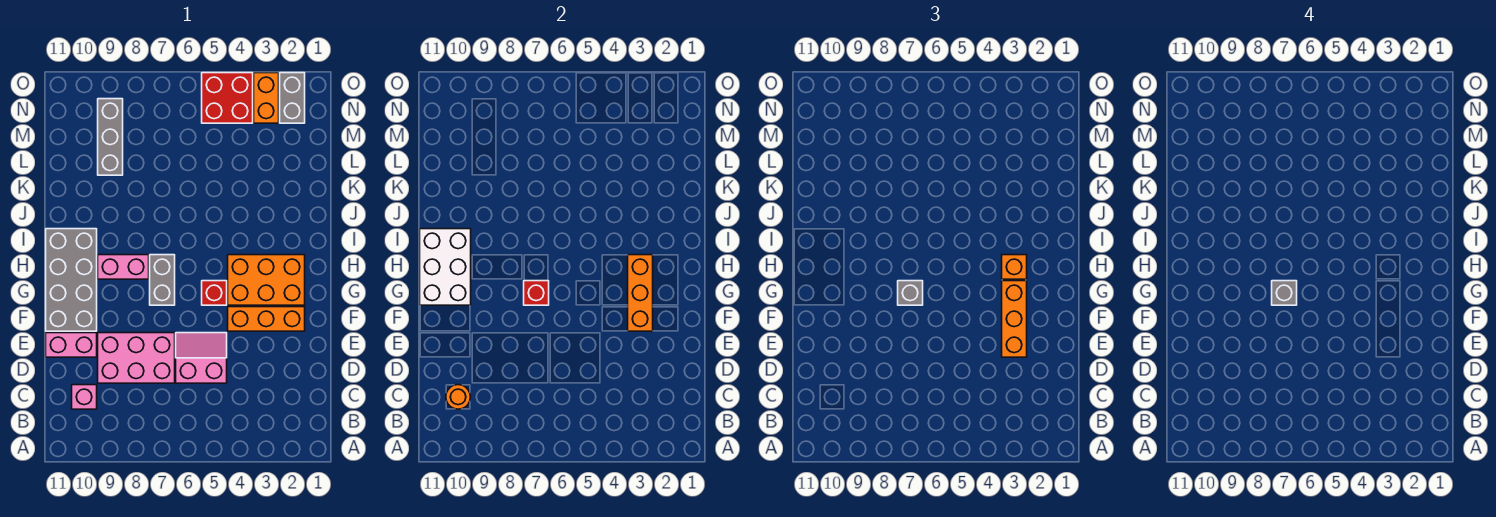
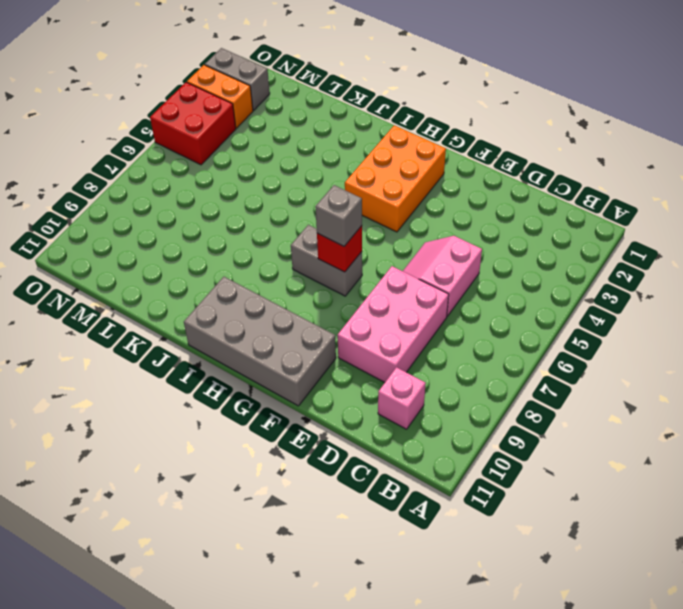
none -> pink 1x2 brick [46,333,97,357]
none -> orange 1x3 brick [228,307,305,331]
none -> red 1x1 brick [202,281,227,305]

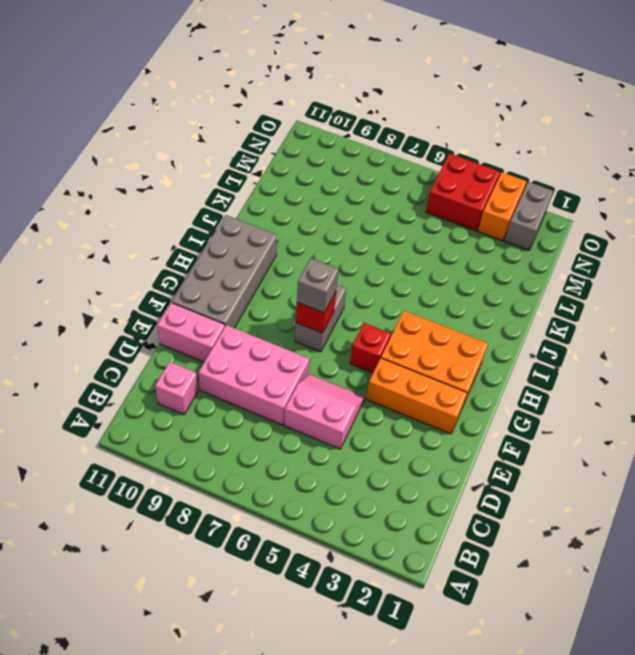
none -> pink 1x2 brick [98,255,149,279]
none -> grey 1x3 brick [98,99,123,175]
none -> orange 1x1 round brick [446,385,470,409]

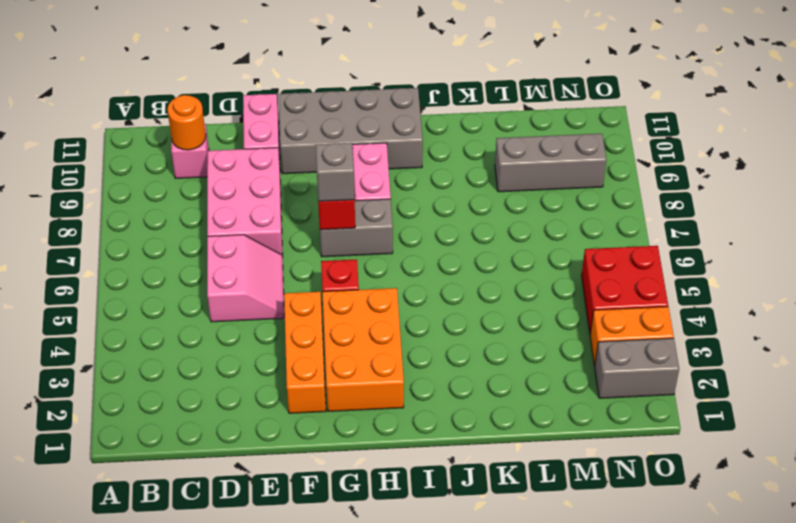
none -> orange 1x3 brick [628,255,653,331]
none -> white 2x3 brick [420,229,471,305]
none -> orange 1x3 brick [1002,281,1027,357]

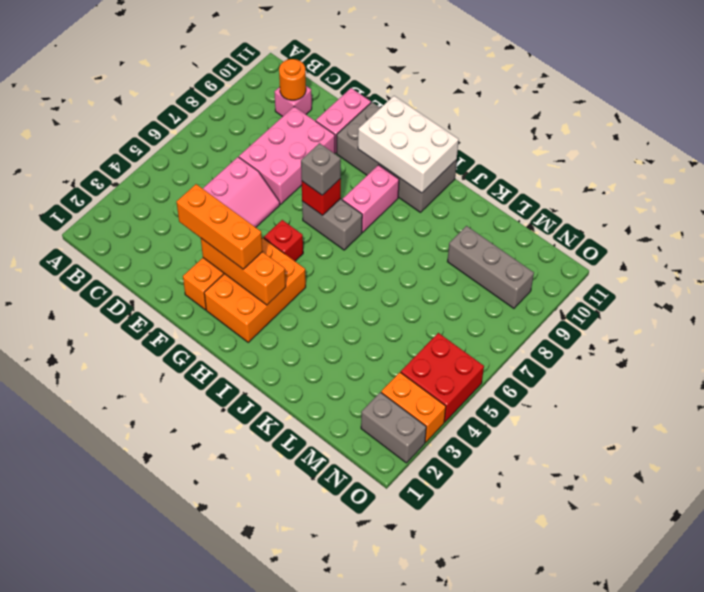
none -> orange 1x1 brick [1002,255,1027,279]
none -> grey 1x1 brick [1272,281,1297,305]

